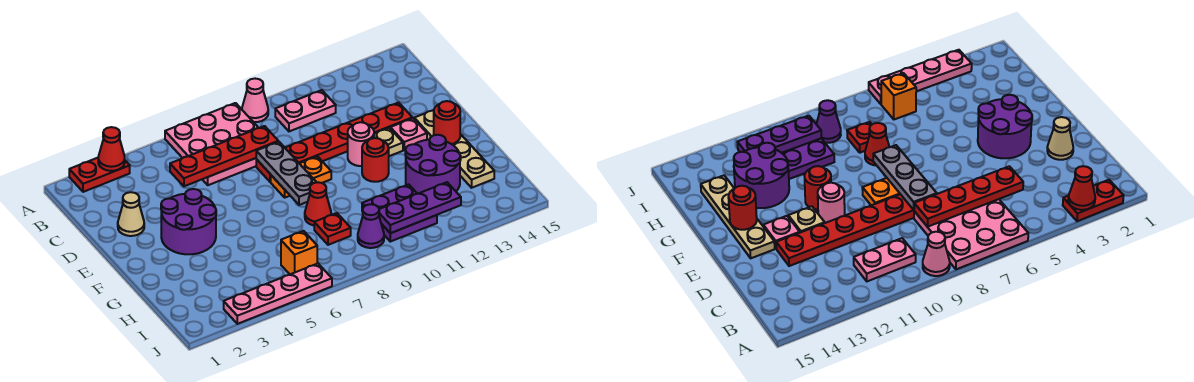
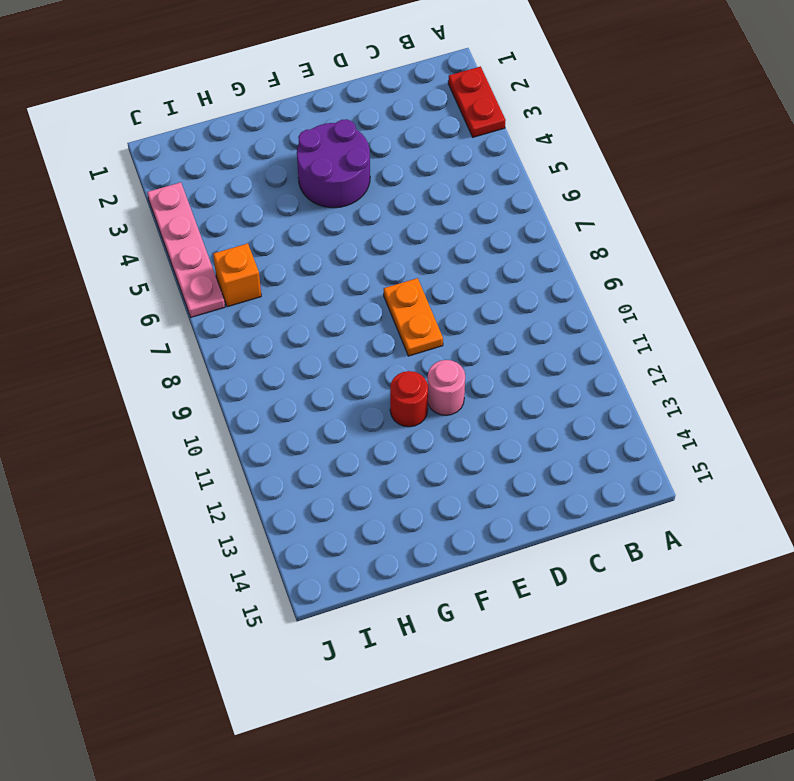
none -> pink 3x3 plate [165,103,258,185]
none -> pink 1x1 cone [242,79,268,122]
none -> pink 1x2 plate [275,90,336,131]

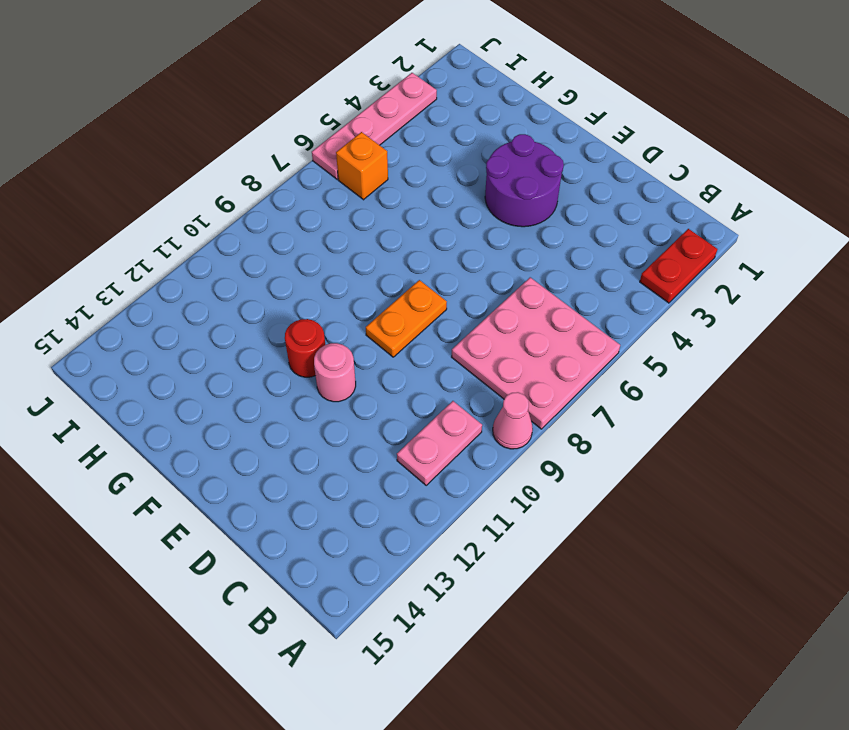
none -> tan 1x1 cone [118,192,144,236]
none -> red 1x6 plate [256,103,412,182]
none -> tan 1x1 plate [374,128,403,156]

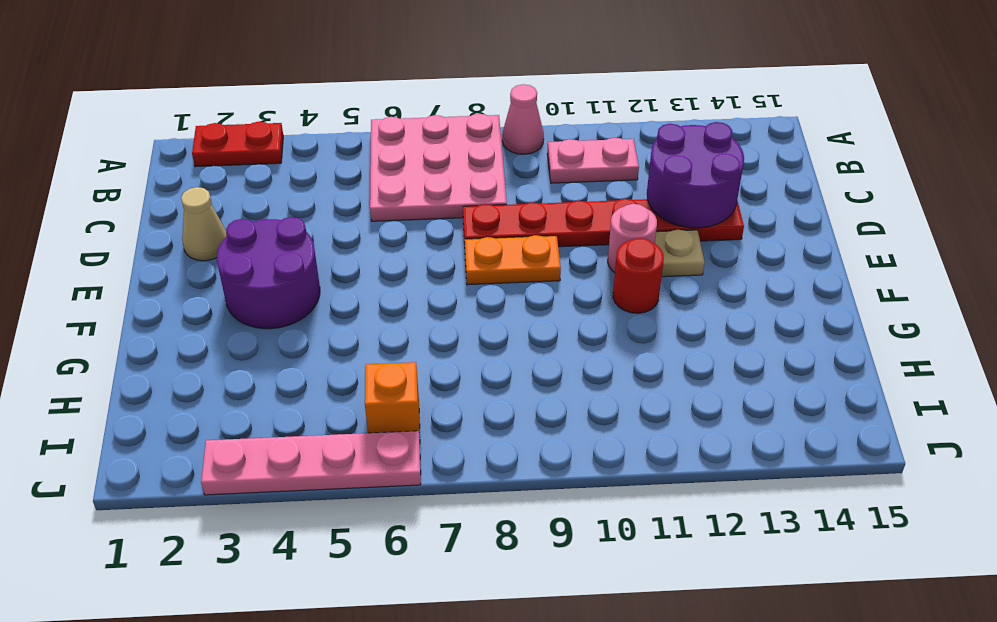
purple 2x2 round brick [647,122,744,228] -> purple 2x2 round brick moved to [405,135,461,194]
none -> pink 1x1 plate [390,118,427,150]
none -> tan 1x4 plate [414,110,494,188]
none -> red 1x1 cone [305,182,331,225]

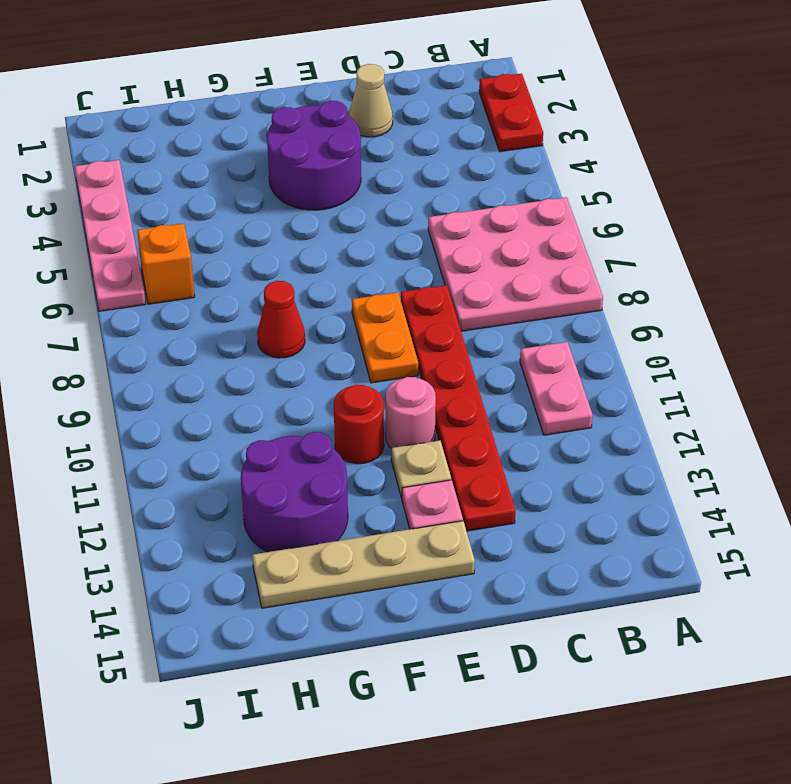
none -> pink 1x1 cone [242,79,268,122]
none -> red 1x1 plate [314,213,351,245]
none -> purple 2x2 plate [362,184,437,242]

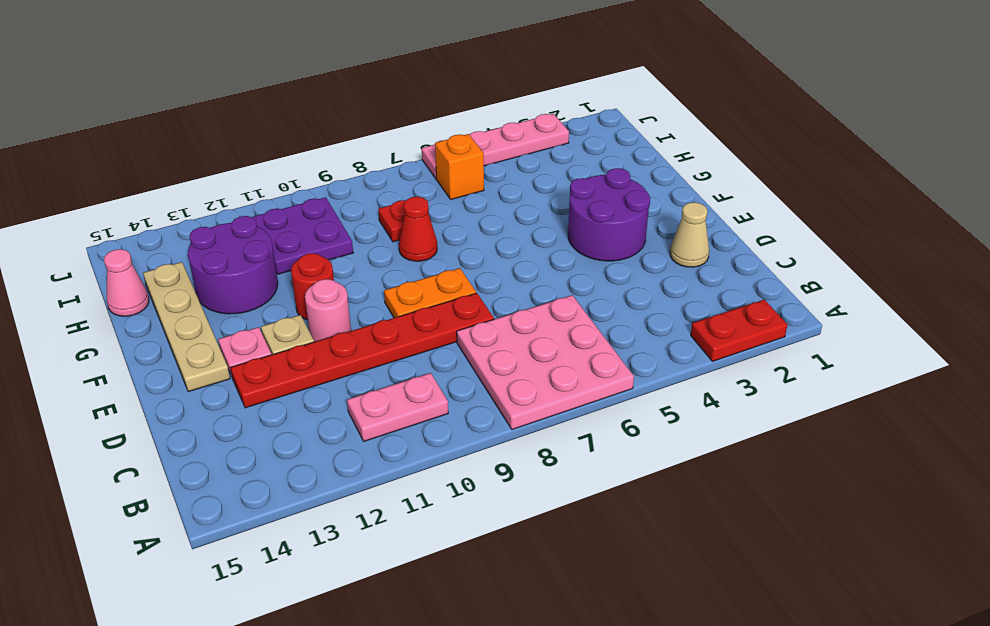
pink 1x1 cone [104,249,149,316] -> pink 1x1 cone moved to [242,79,268,122]
none -> purple 1x1 cone [358,204,384,248]
none -> red 1x1 cone [98,127,125,171]
none -> red 1x4 plate [170,126,278,186]

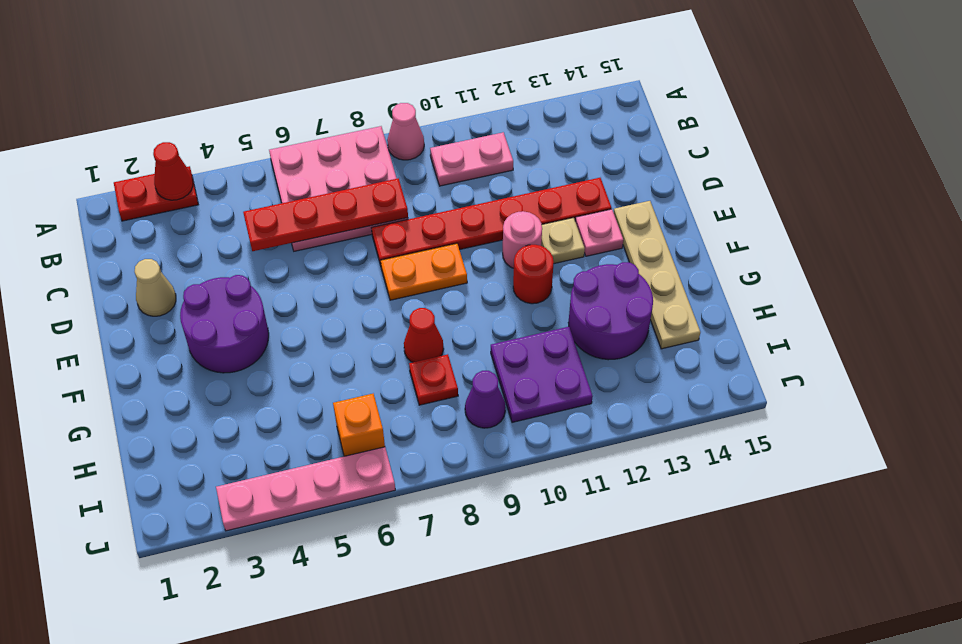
none -> grey 1x3 plate [256,142,317,205]
none -> red 1x1 round brick [434,101,460,144]
none -> purple 1x3 plate [379,182,461,233]

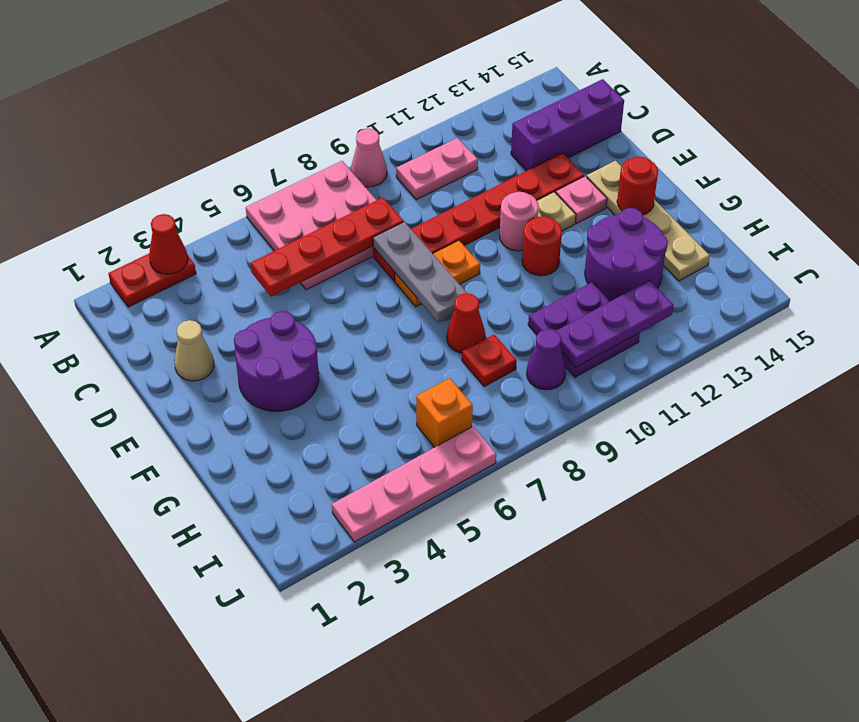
purple 1x3 brick [511,79,624,171] -> none

